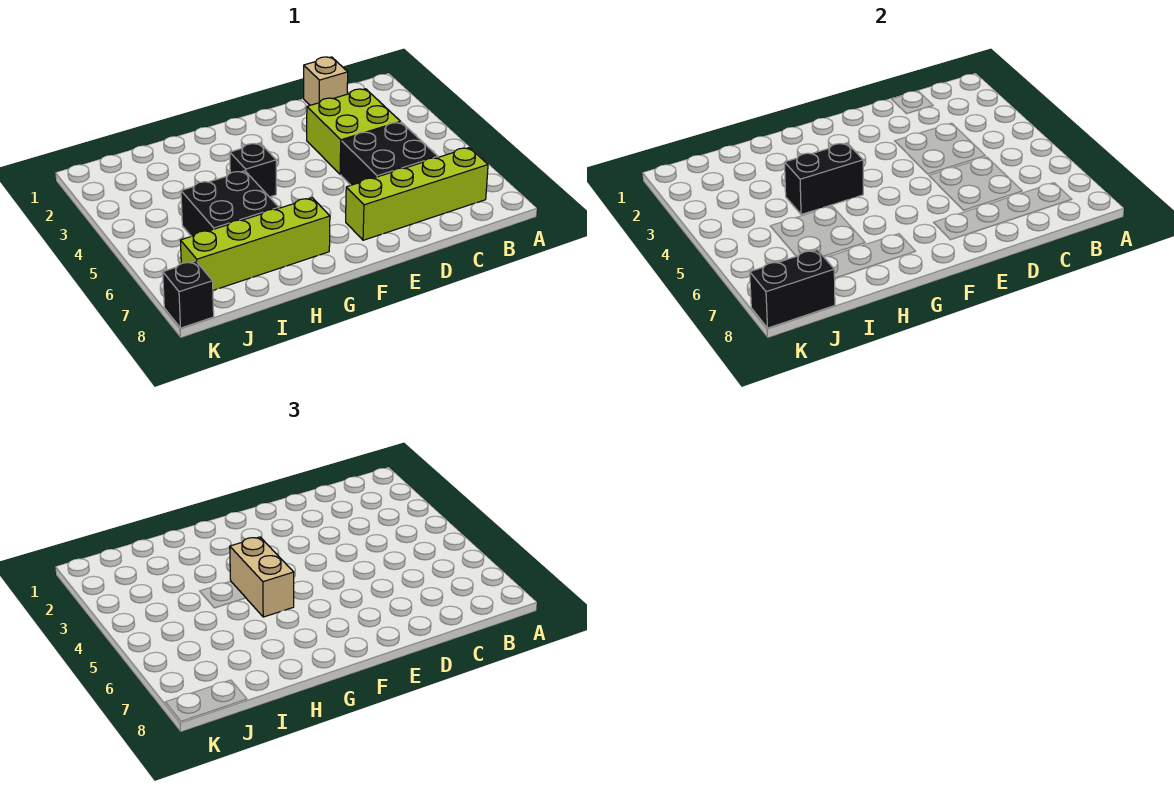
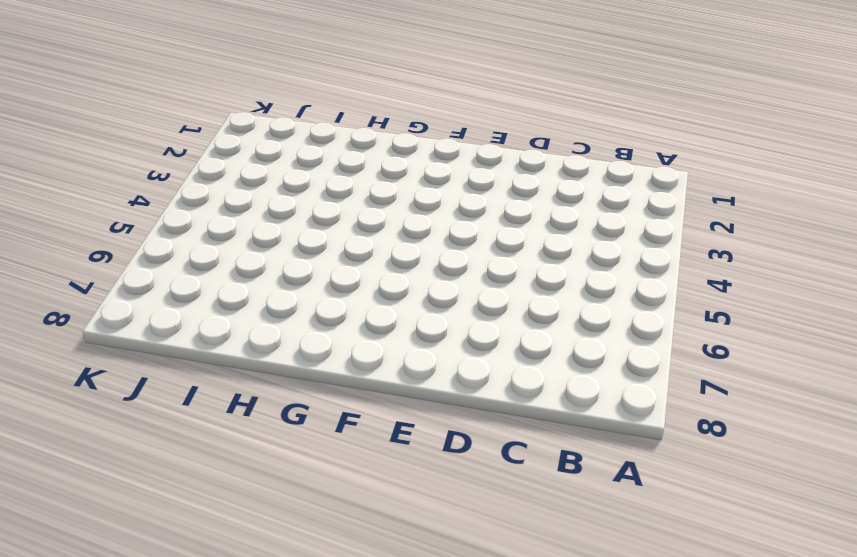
none -> lime 1x4 brick [346,148,488,240]
none -> tan 1x1 brick [304,57,348,105]

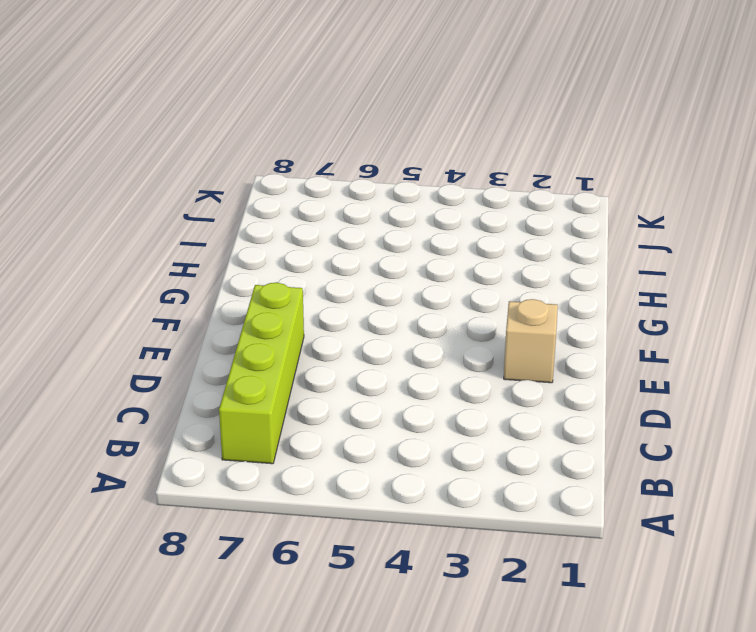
tan 1x1 brick [504,299,558,383] -> tan 1x1 brick moved to [304,57,348,105]
none -> lime 2x2 brick [307,89,401,175]
none -> black 2x2 brick [341,122,438,185]

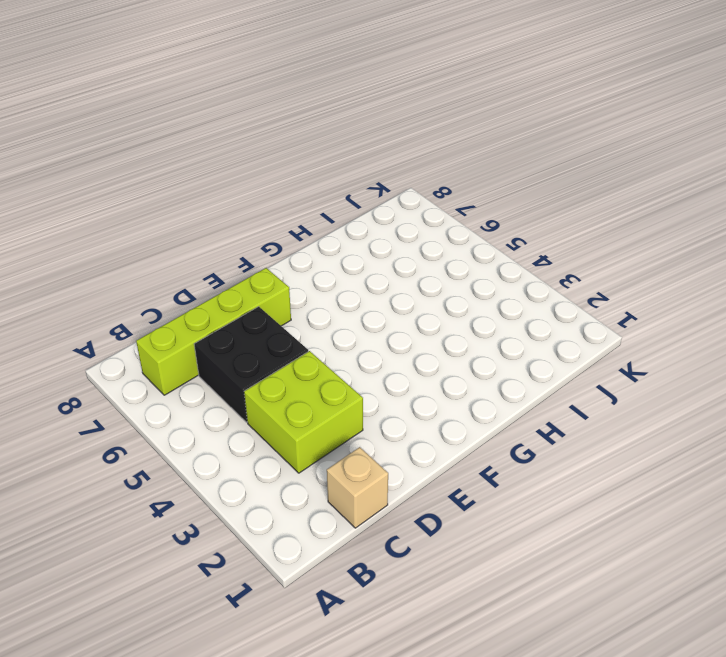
none -> black 1x1 brick [230,143,276,197]
none -> lime 1x4 brick [180,198,330,290]

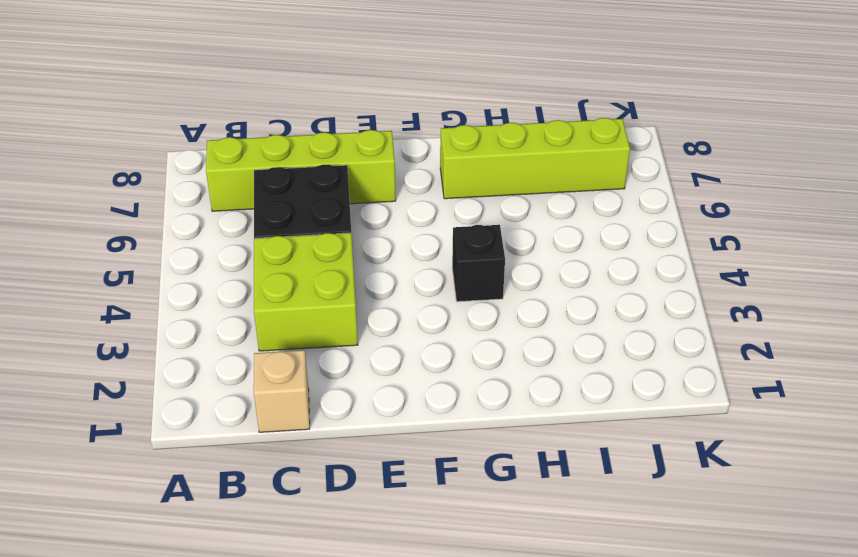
none -> black 2x2 brick [181,171,279,236]
none -> black 1x1 brick [163,261,214,328]

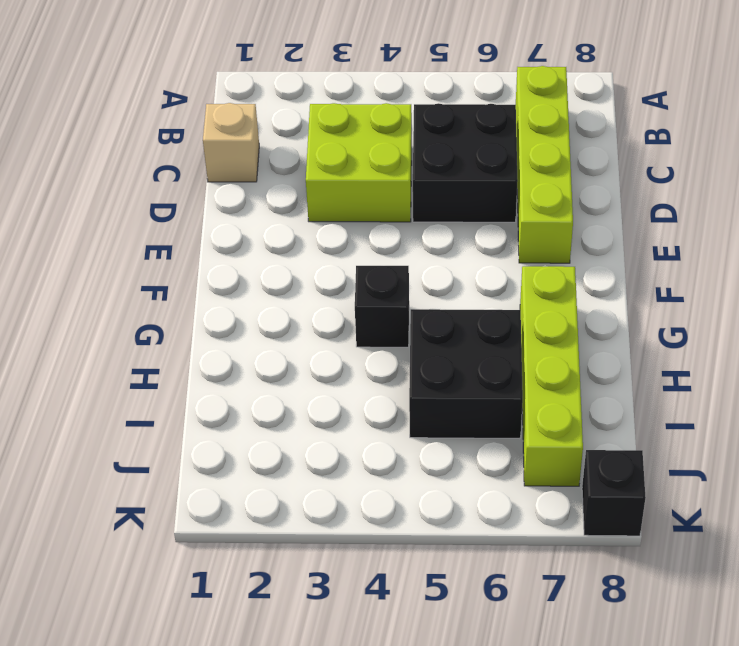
none -> black 1x2 brick [785,143,863,215]
none -> black 1x2 brick [750,250,835,328]

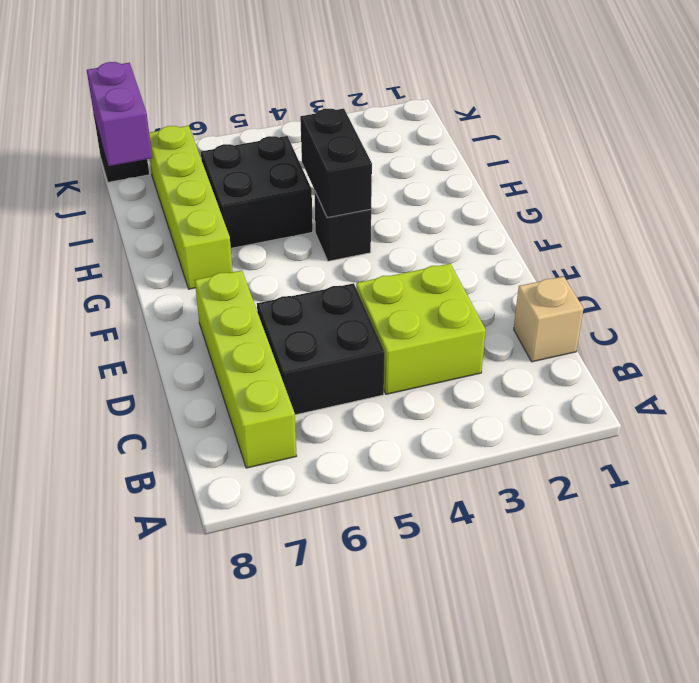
purple 1x2 brick [87,62,152,166] -> black 1x2 brick [750,250,835,328]
none -> tan 1x2 brick [230,537,294,617]

